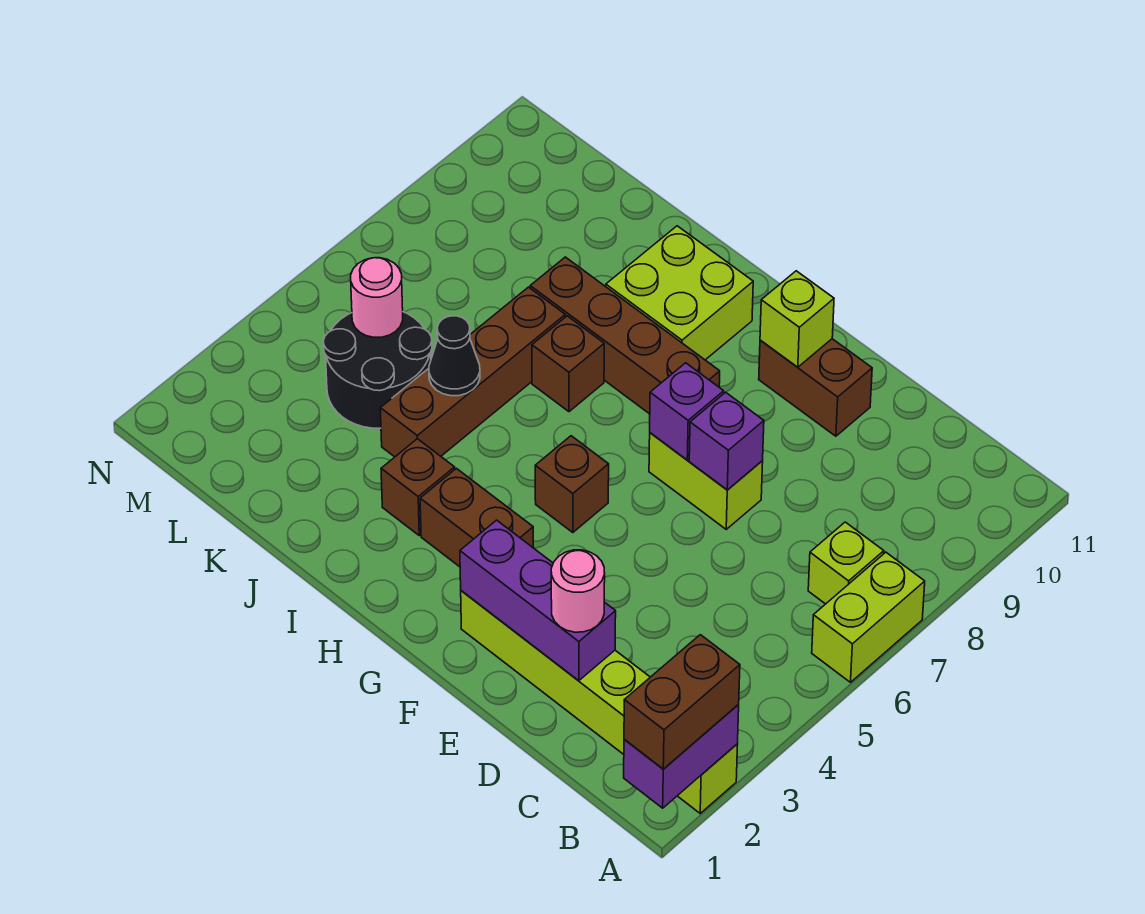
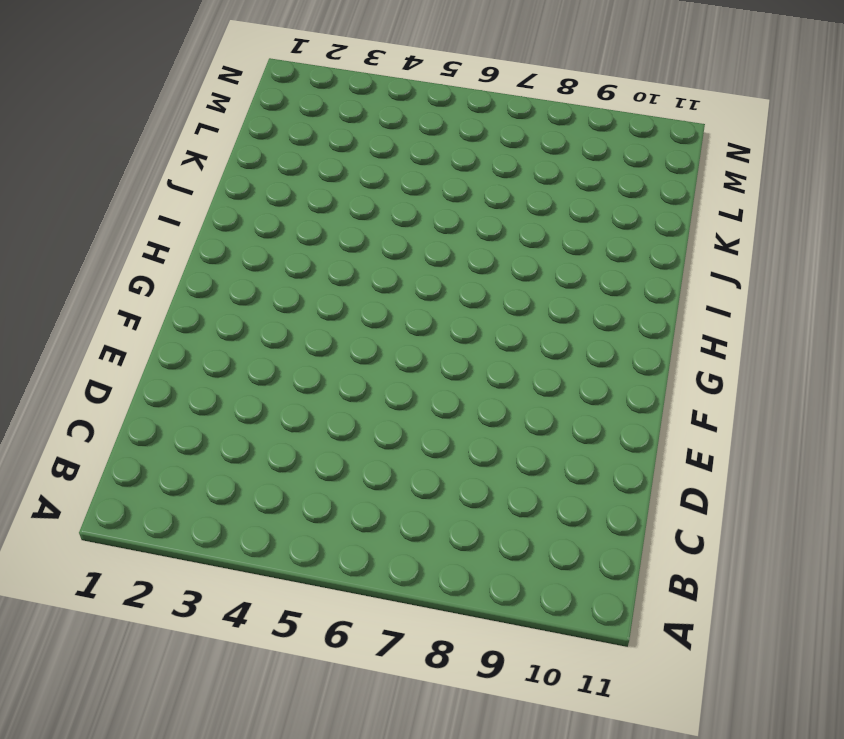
none -> lime 1x6 brick [461,591,738,813]
none -> lime 1x2 brick [812,552,925,682]
none -> lime 1x1 brick [808,522,884,604]

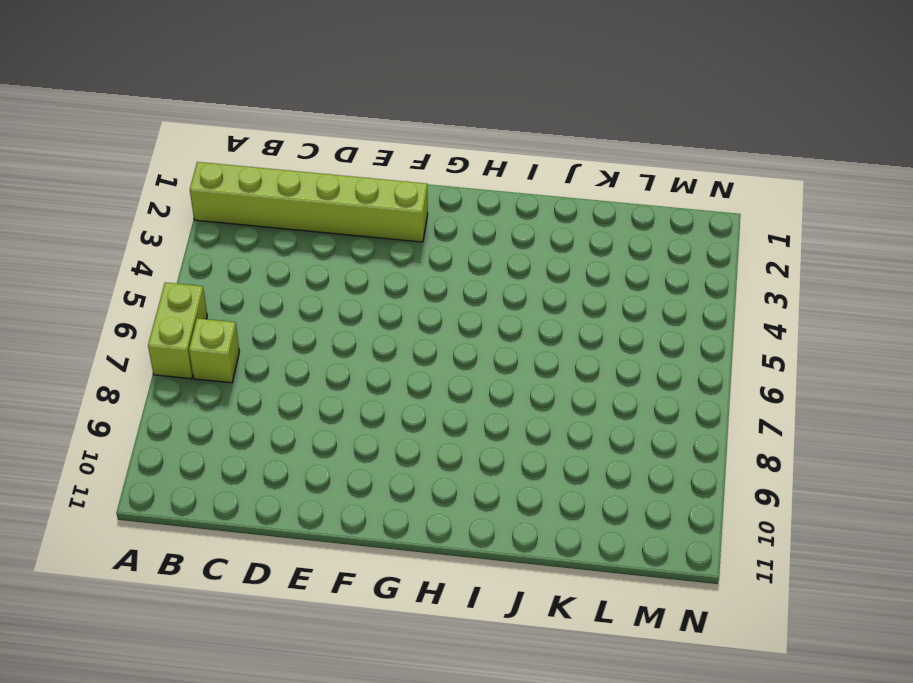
none -> lime 1x2 brick [649,433,763,529]
none -> brown 1x2 brick [759,339,872,436]
none -> brown 1x2 brick [420,468,533,567]

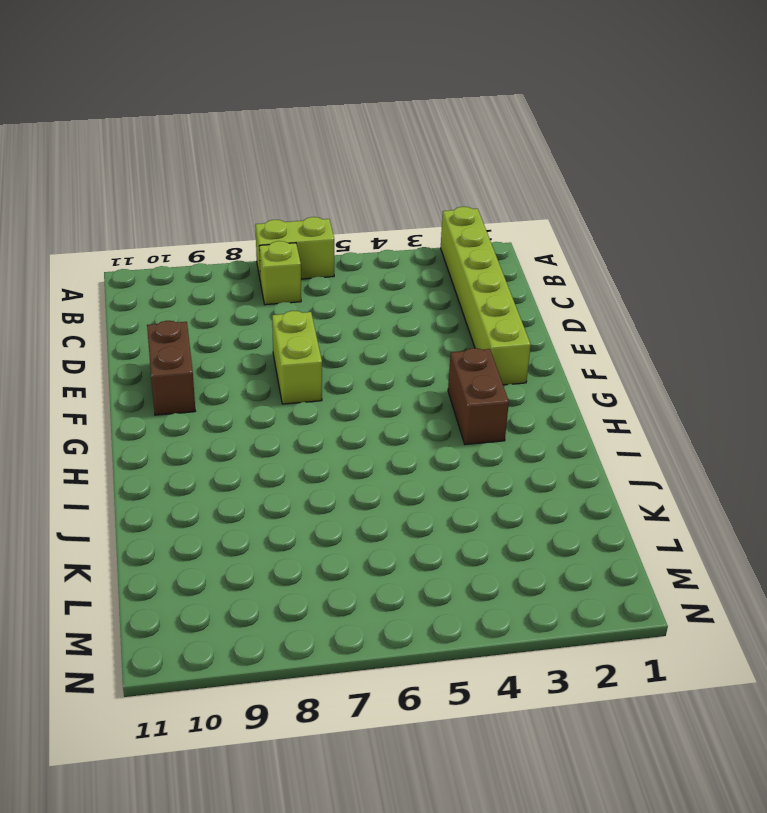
none -> brown 1x1 brick [535,436,609,533]
none -> brown 1x4 brick [530,257,720,414]
none -> lime 2x2 brick [606,226,753,360]

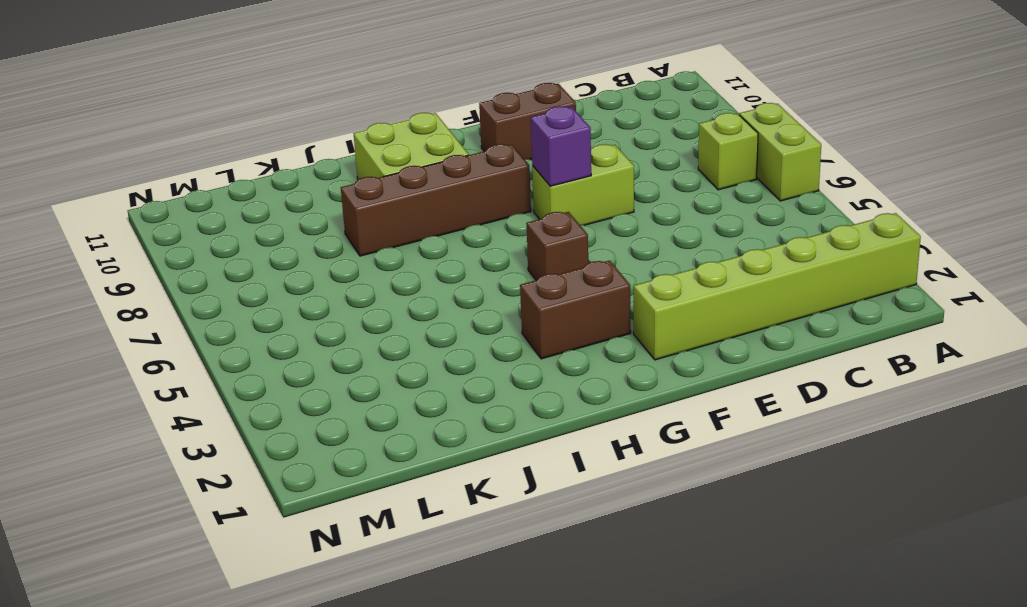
none -> brown 1x1 brick [381,439,455,535]
none -> brown 1x1 brick [532,316,604,412]
none -> brown 1x4 brick [380,287,565,457]

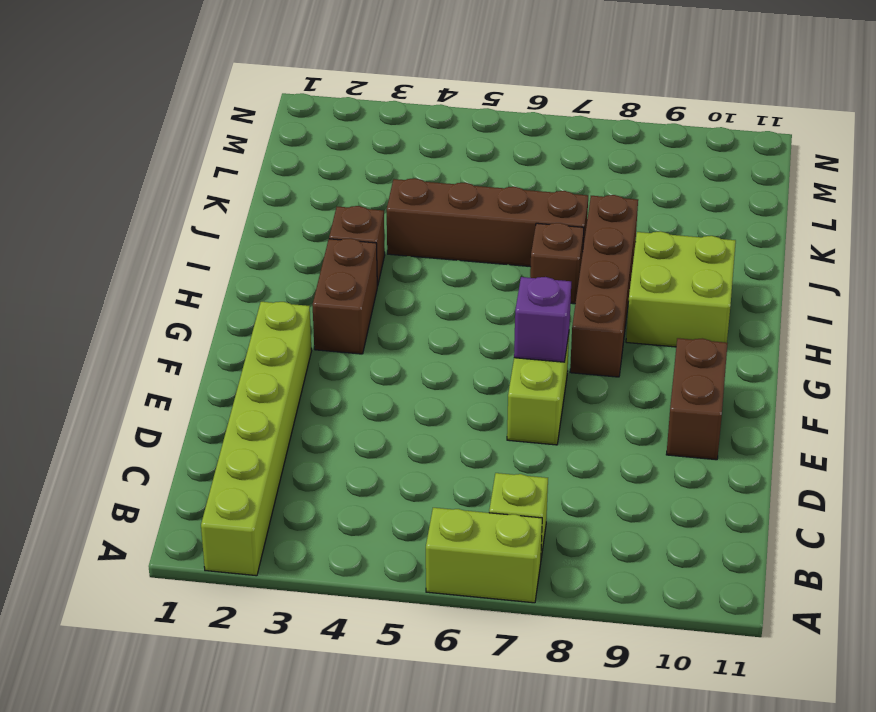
none -> brown 1x1 brick [535,436,609,533]
none -> black 2x2 round brick [323,312,432,428]
none -> purple 1x2 brick [624,705,739,808]

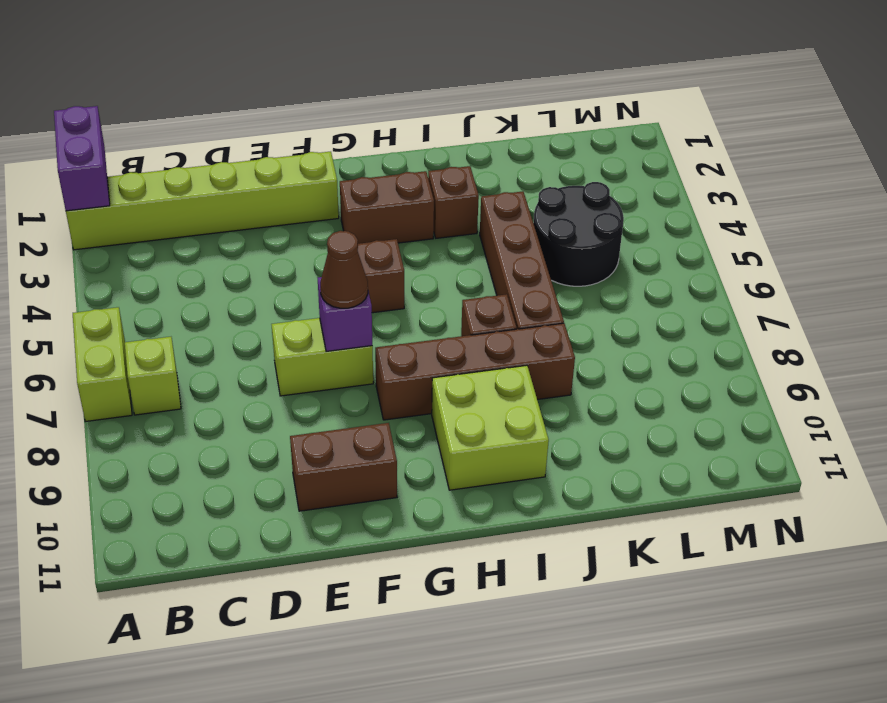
brown 1x1 cone [320,231,368,308] -> none
none -> purple 1x3 brick [460,520,616,681]
none -> purple 1x1 brick [689,392,764,490]
none -> lime 1x1 brick [760,271,834,367]

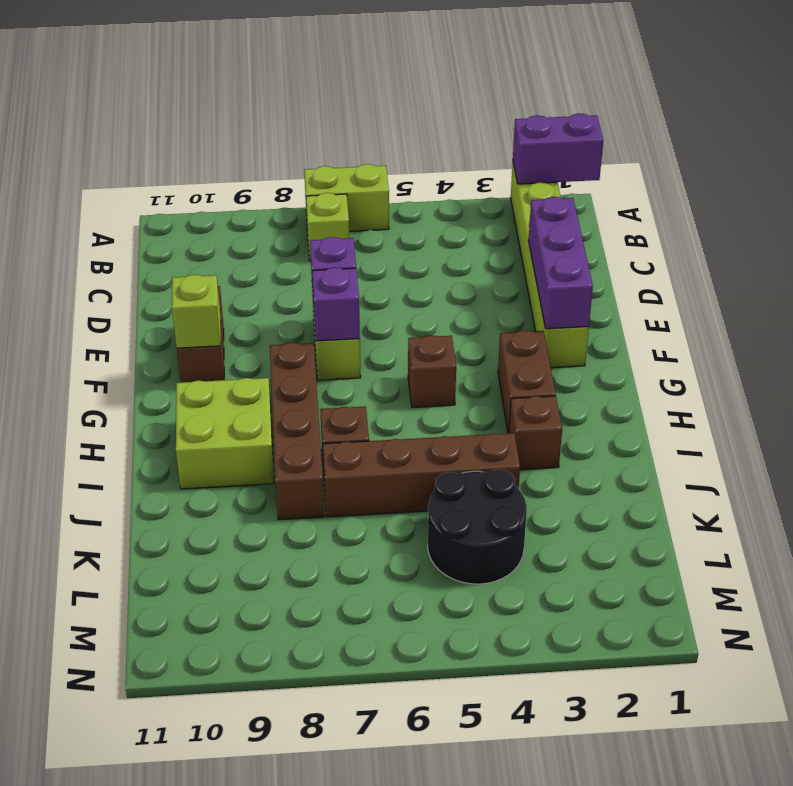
none -> black 1x1 cone [429,316,480,396]
none -> pink 1x1 round brick [351,258,403,337]
none -> brown 1x2 brick [624,635,740,769]

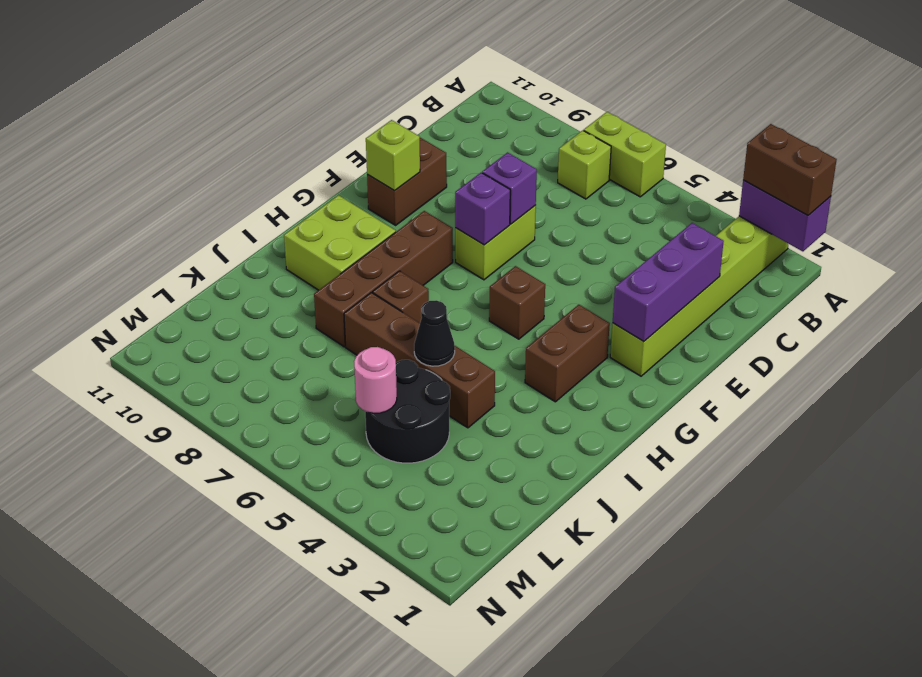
none -> brown 1x1 brick [381,439,455,535]
none -> pink 1x1 round brick [551,550,605,632]

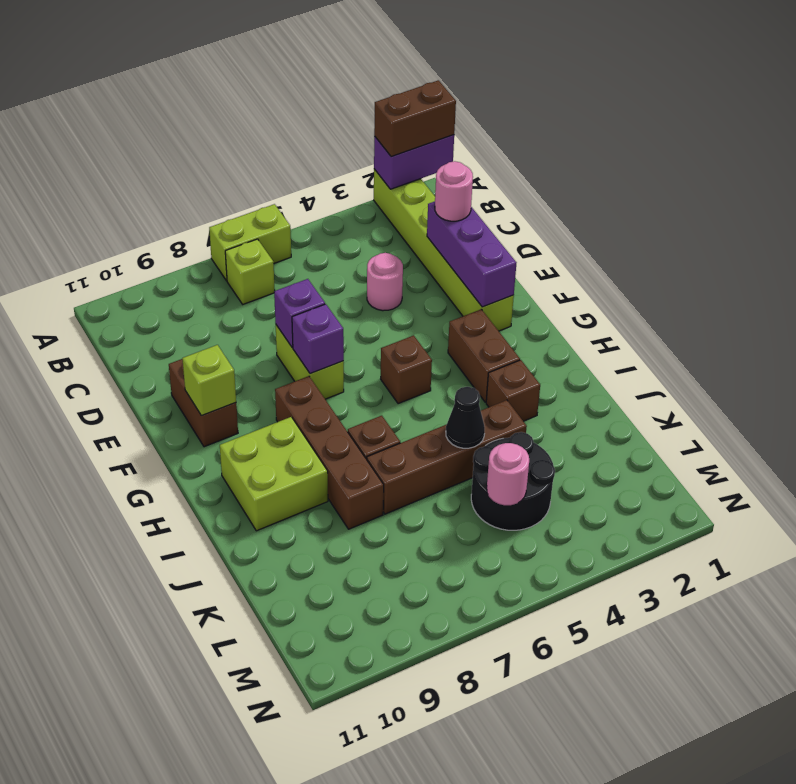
pink 1x1 round brick [367,253,403,311] -> none

